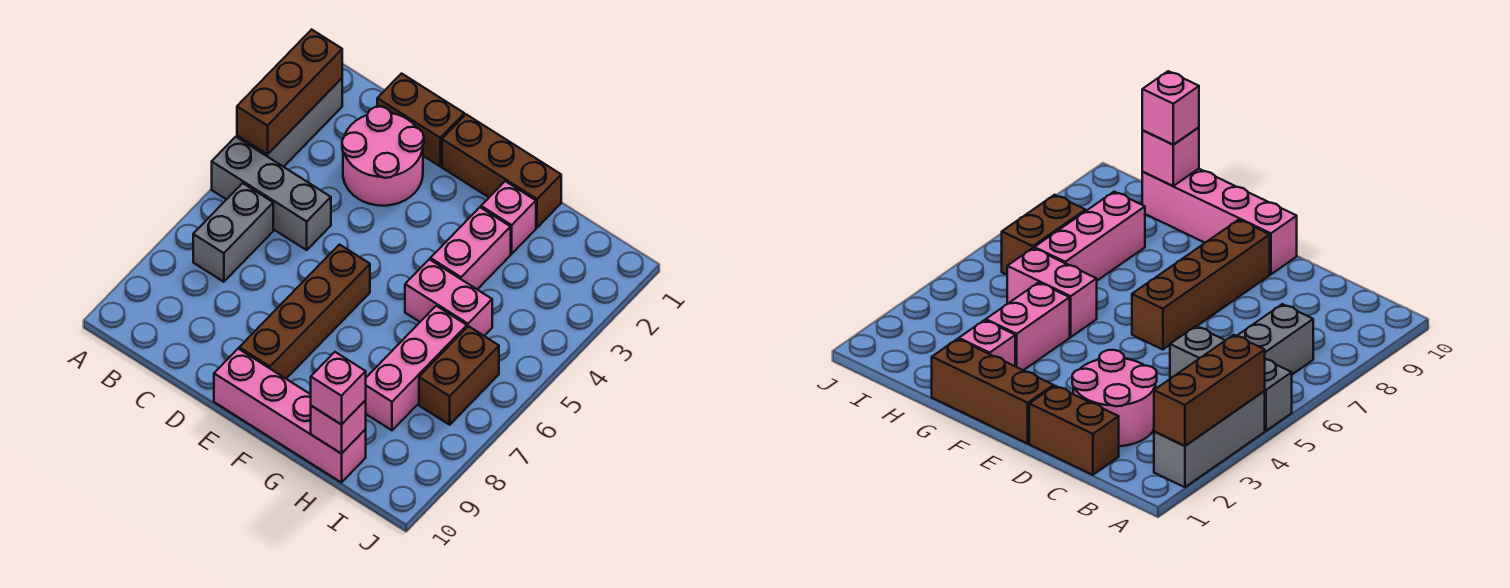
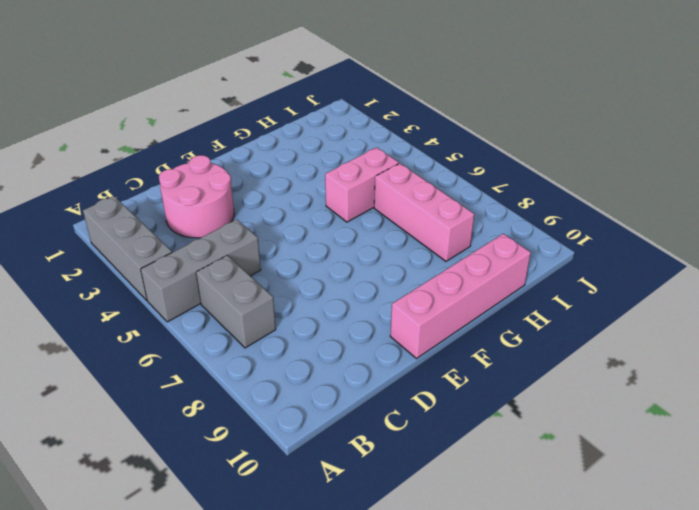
none -> brown 1x2 brick [377,74,464,166]
none -> brown 1x3 brick [442,114,561,228]
none -> brown 1x4 brick [239,245,370,378]

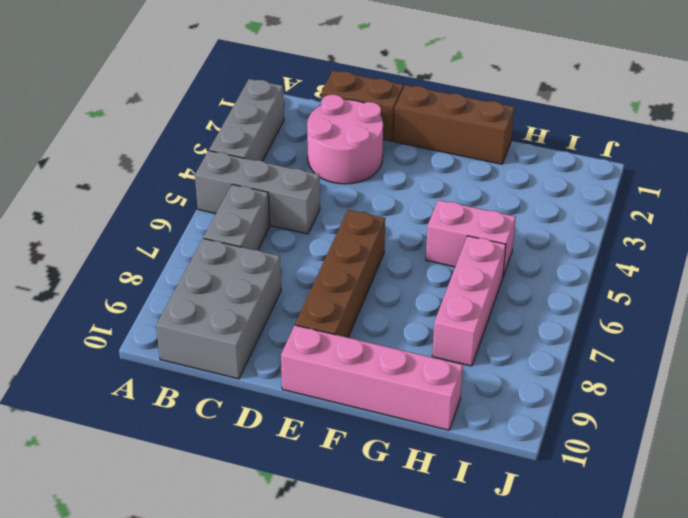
grey 2x3 brick [156,238,281,379] -> none
none -> pink 1x1 brick [481,181,536,254]
none -> pink 1x2 brick [430,207,511,289]
none -> brown 1x2 brick [419,326,499,425]

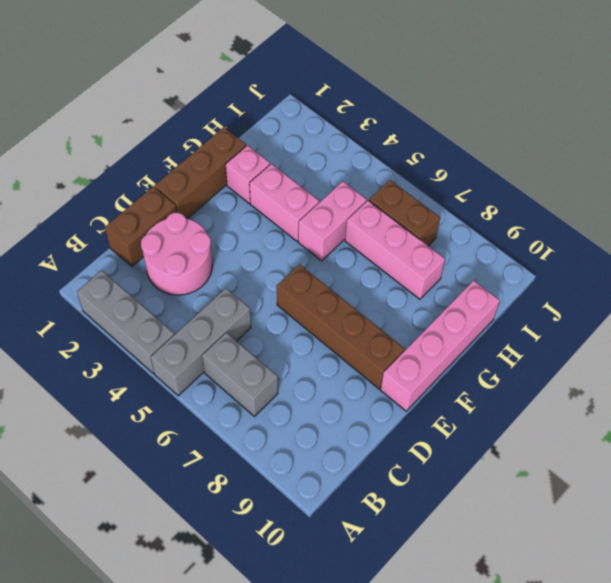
none -> brown 1x3 brick [237,30,342,154]
none -> pink 1x1 brick [311,400,366,454]
none -> pink 1x1 brick [311,352,366,425]

